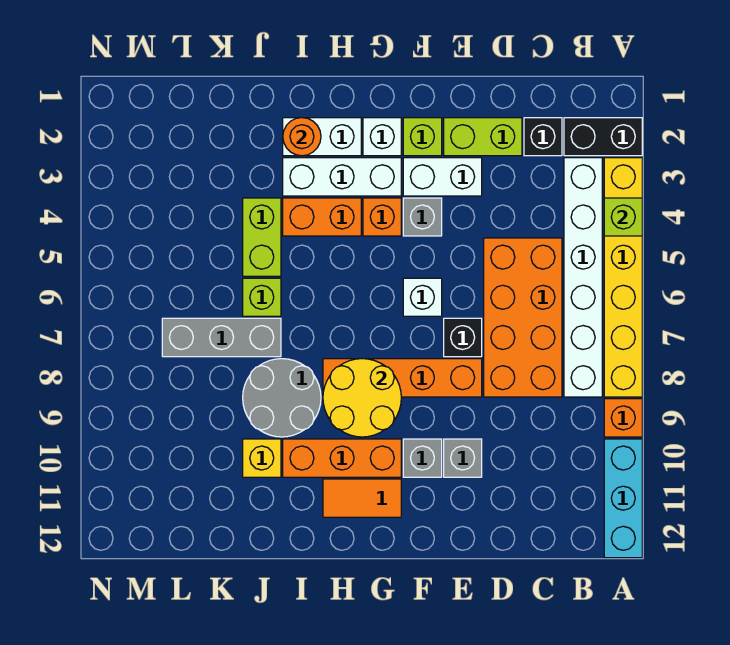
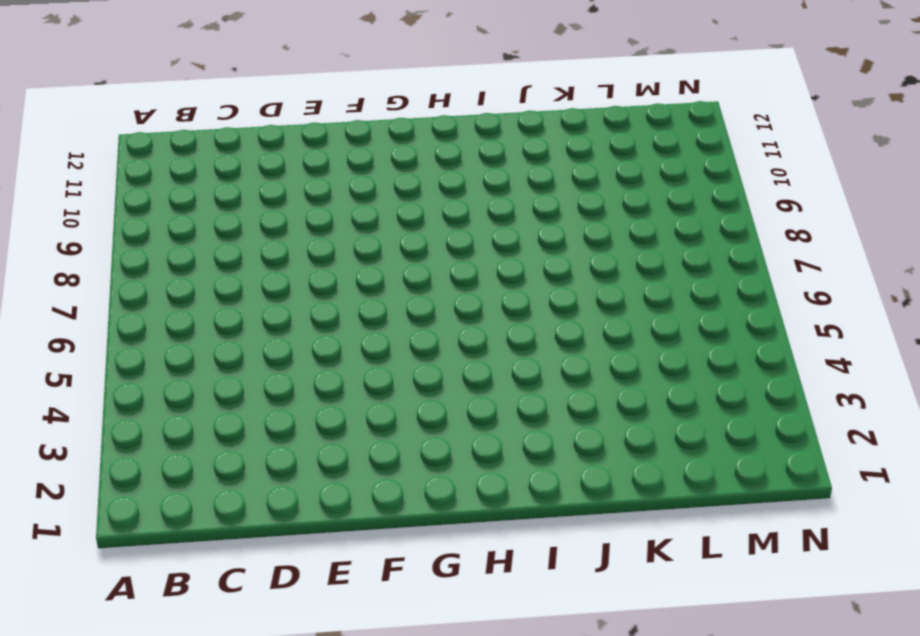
none -> black 1x2 brick [564,118,642,156]
none -> yellow 1x6 brick [604,158,642,397]
none -> orange 1x1 brick [604,399,642,437]
none -> cyan 1x3 brick [604,439,642,558]

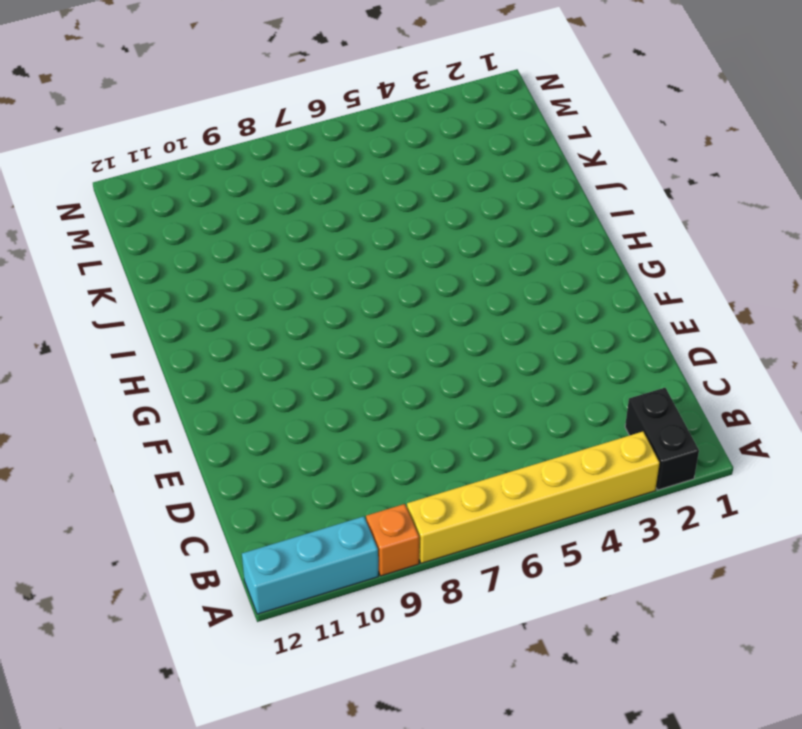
none -> white 1x6 brick [564,158,602,397]
none -> black 1x1 brick [524,118,562,156]
none -> orange 2x4 brick [484,238,562,397]
none -> lime 1x2 brick [444,118,522,156]

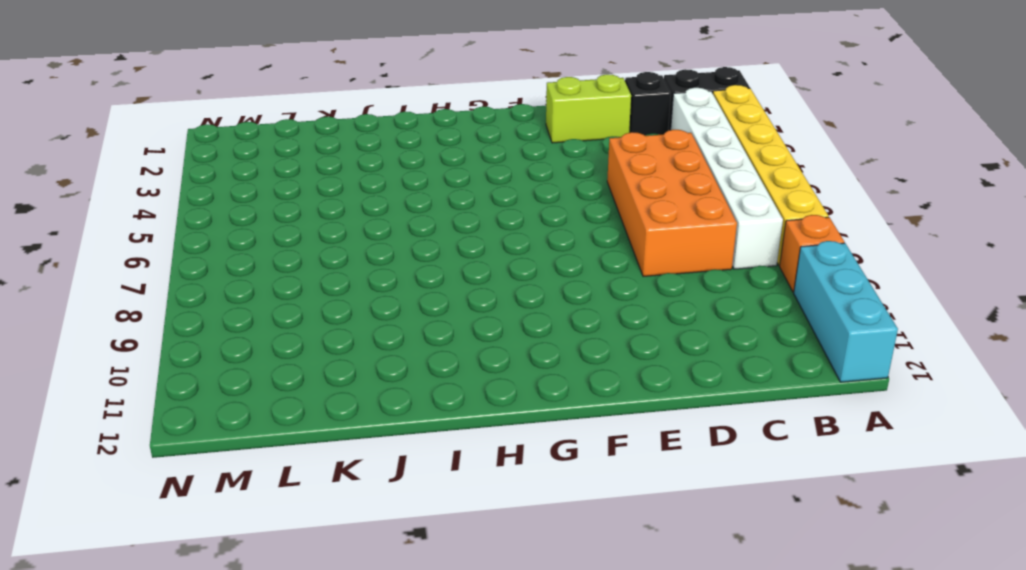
none -> white 1x2 brick [403,158,482,196]
none -> black 1x1 brick [444,318,482,357]
none -> orange 1x4 brick [323,359,482,397]
none -> grey 1x1 brick [444,439,482,477]

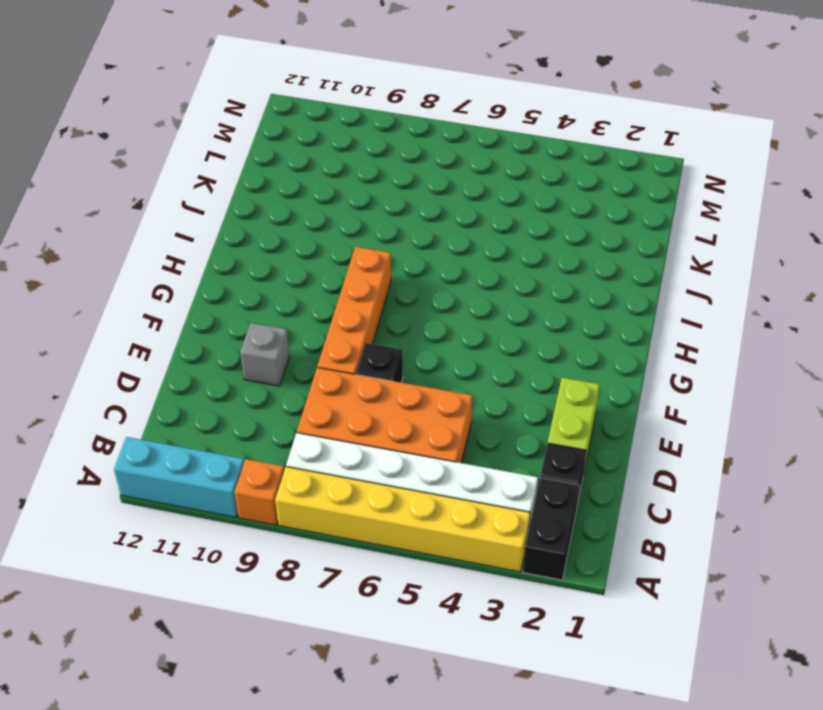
none -> white 1x2 brick [403,158,482,196]
none -> lime 1x1 brick [403,118,442,156]
none -> grey 1x1 brick [403,198,442,236]
none -> white 1x1 brick [403,278,442,316]

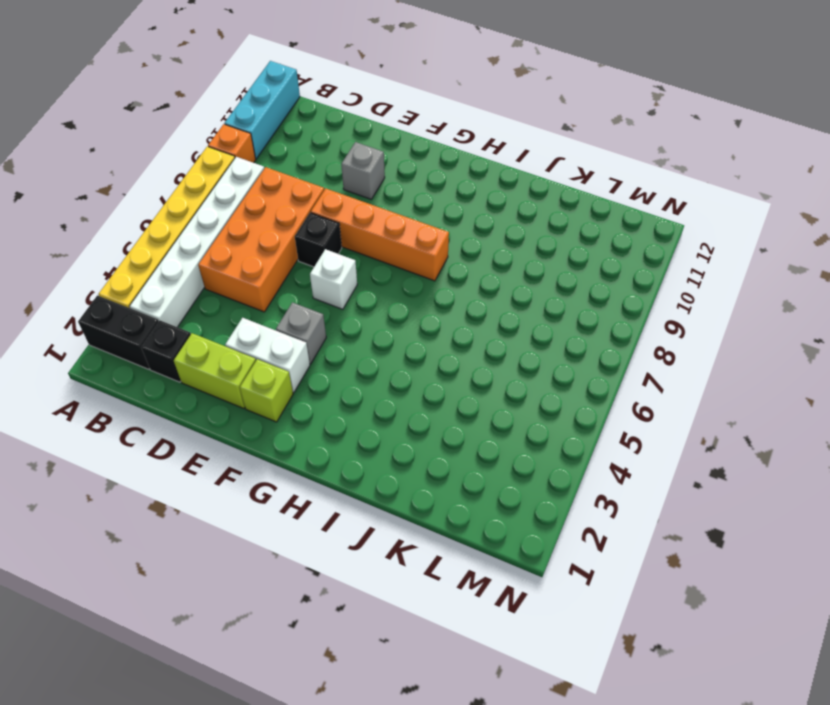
none -> grey 1x1 brick [403,439,442,477]
none -> white 1x1 brick [363,118,401,156]
none -> white 1x3 brick [283,158,401,196]
none -> orange 1x1 brick [363,198,401,236]

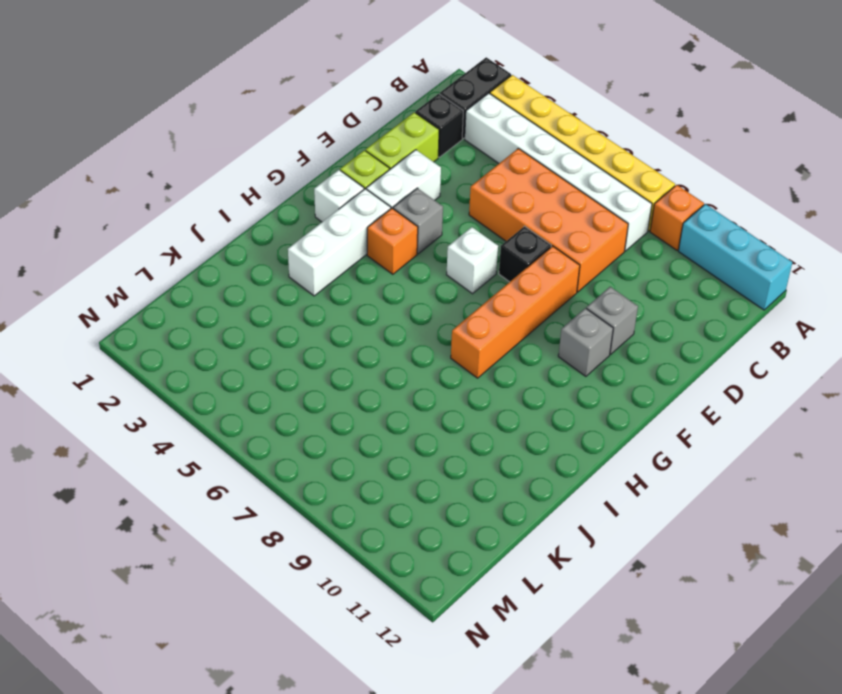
none -> orange 1x3 brick [283,439,401,477]
none -> orange 1x2 tile [323,479,401,517]
none -> white 1x2 brick [283,118,361,156]
none -> orange 1x2 brick [283,198,361,236]

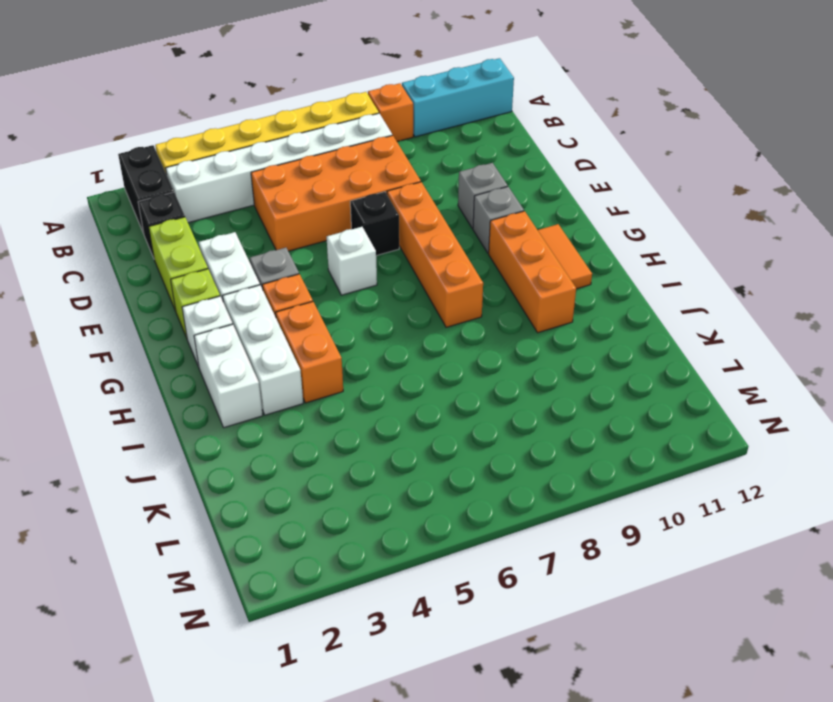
none -> grey 2x2 round brick [243,359,321,437]
none -> lime 1x2 brick [243,198,281,276]
none -> lime 1x1 brick [243,278,281,316]
none -> grey 1x3 brick [162,318,281,357]

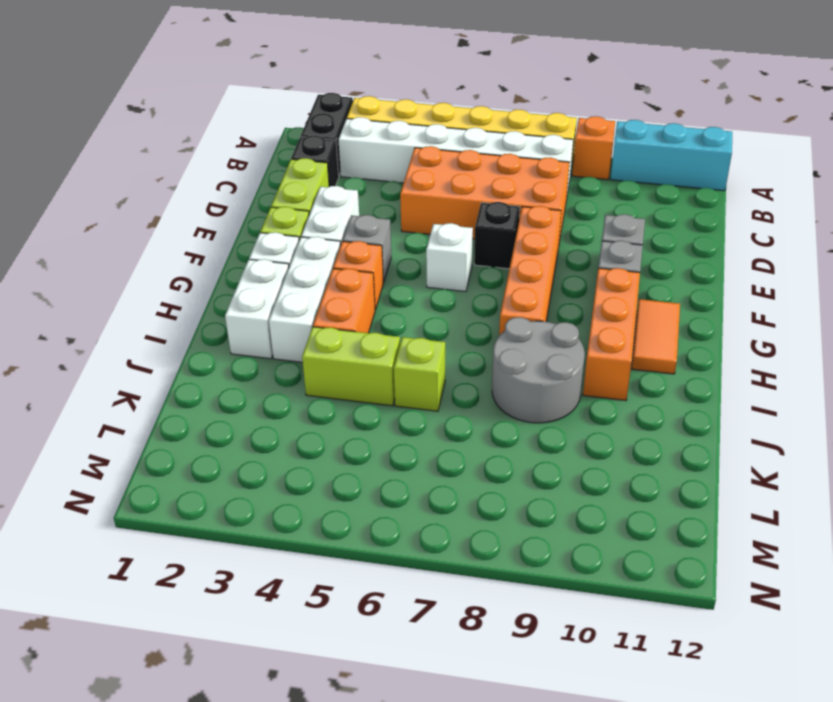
none -> grey 1x3 brick [162,318,281,357]
none -> yellow 1x1 brick [243,439,281,477]
none -> lime 1x1 brick [604,198,642,236]
none -> yellow 2x2 round brick [323,359,401,437]

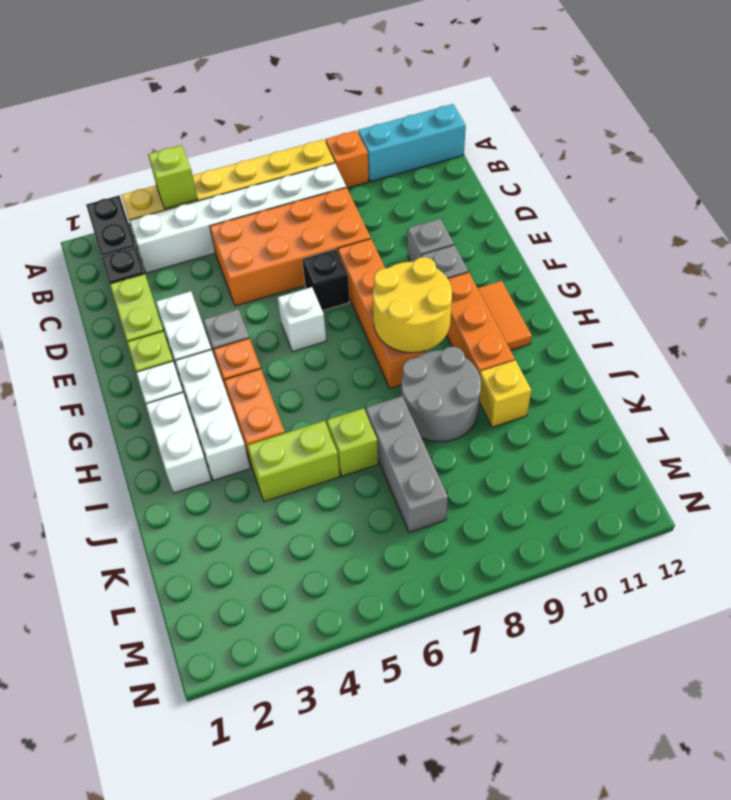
none -> orange 1x1 round brick [283,118,321,156]

